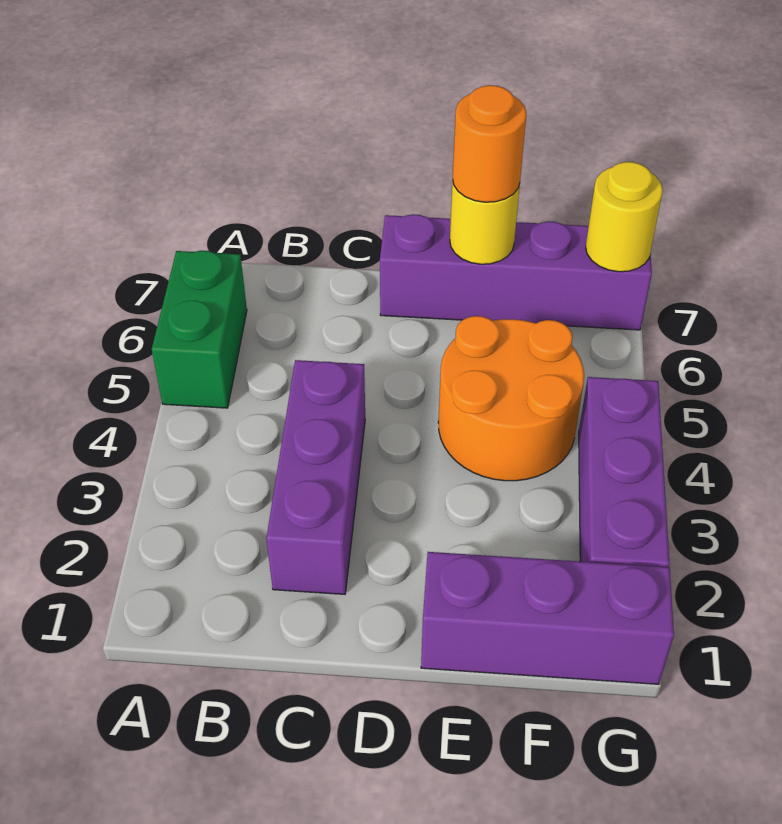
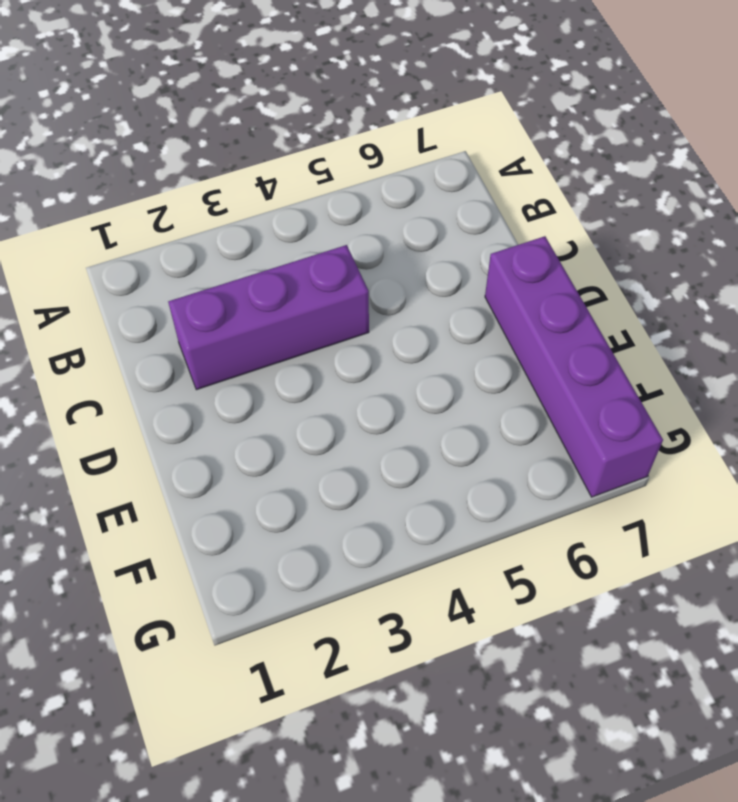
none -> green 1x2 brick [152,251,247,408]
none -> purple 1x3 brick [421,552,674,684]

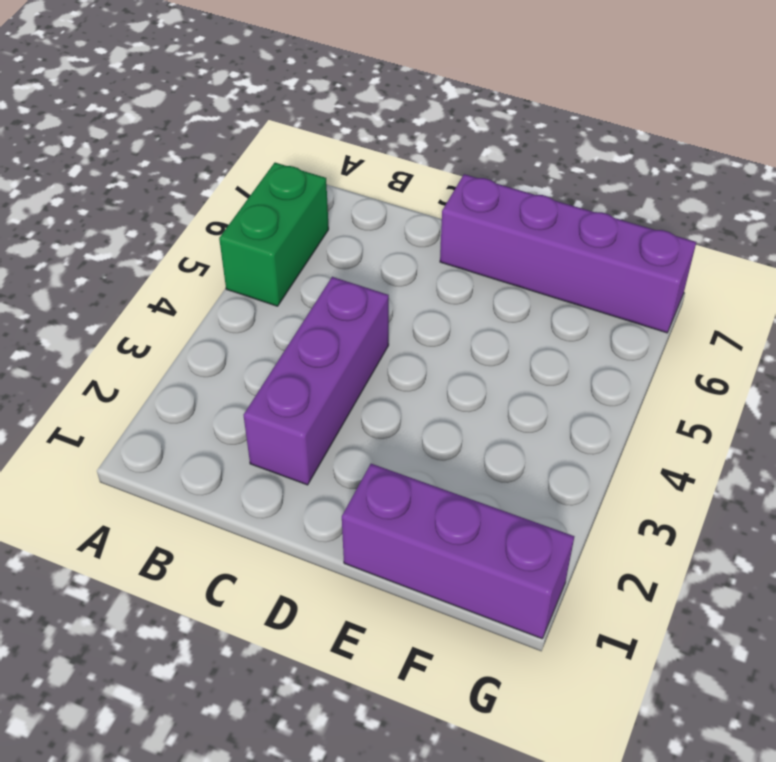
none -> orange 2x2 round brick [438,316,584,481]
none -> purple 1x3 brick [579,377,670,567]

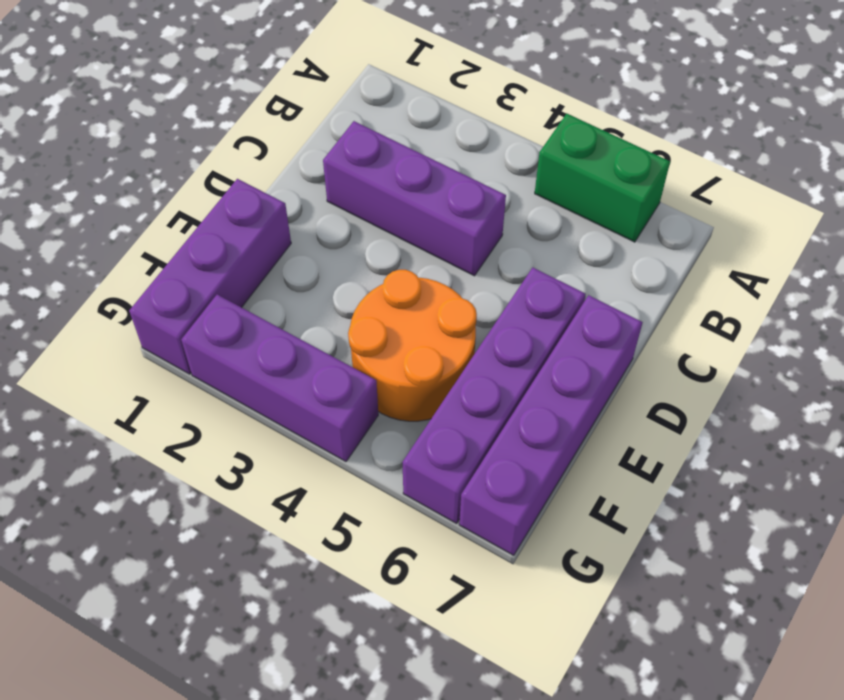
purple 1x4 brick [403,268,585,523] -> none
none -> yellow 1x1 round brick [450,180,520,264]
none -> yellow 1x1 round brick [586,162,663,272]

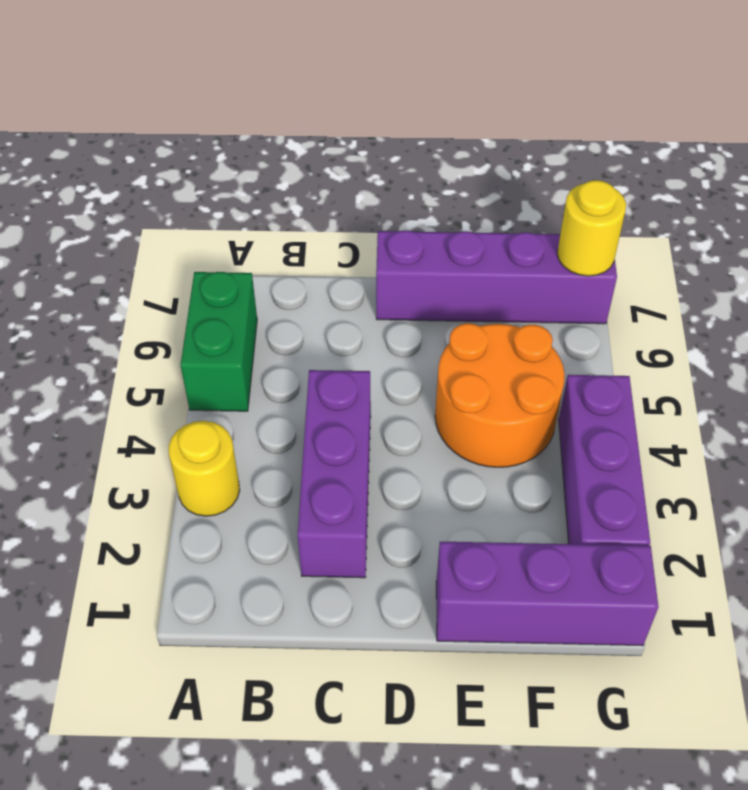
yellow 1x1 round brick [169,421,240,516] -> yellow 1x1 round brick moved to [450,180,520,264]
none -> orange 1x1 round brick [453,85,526,202]

